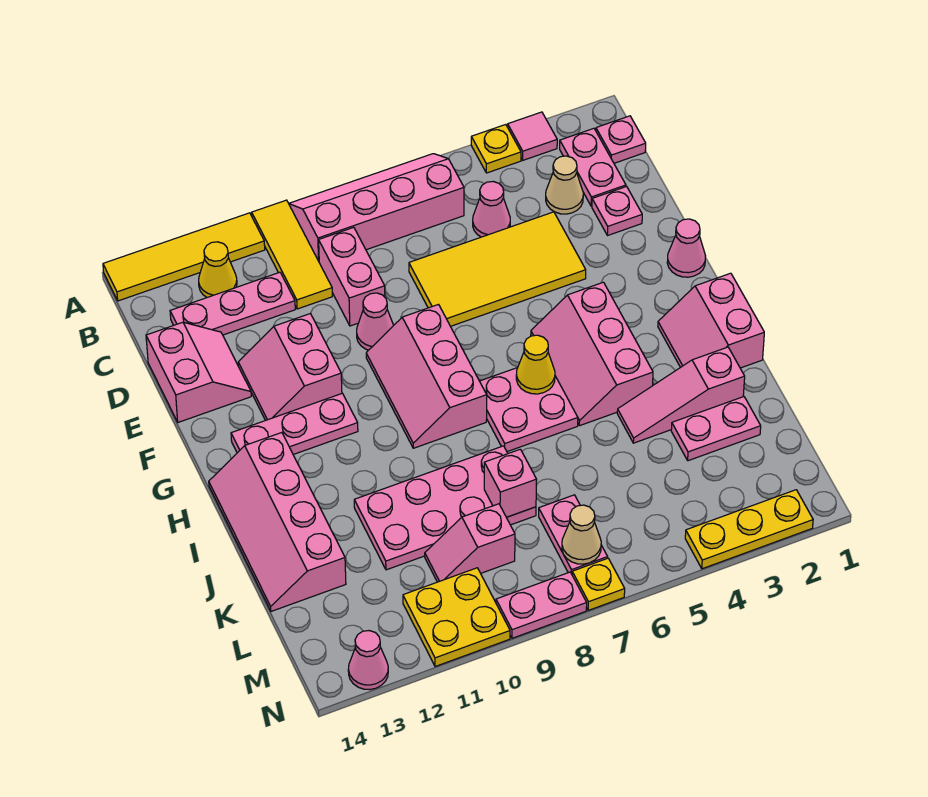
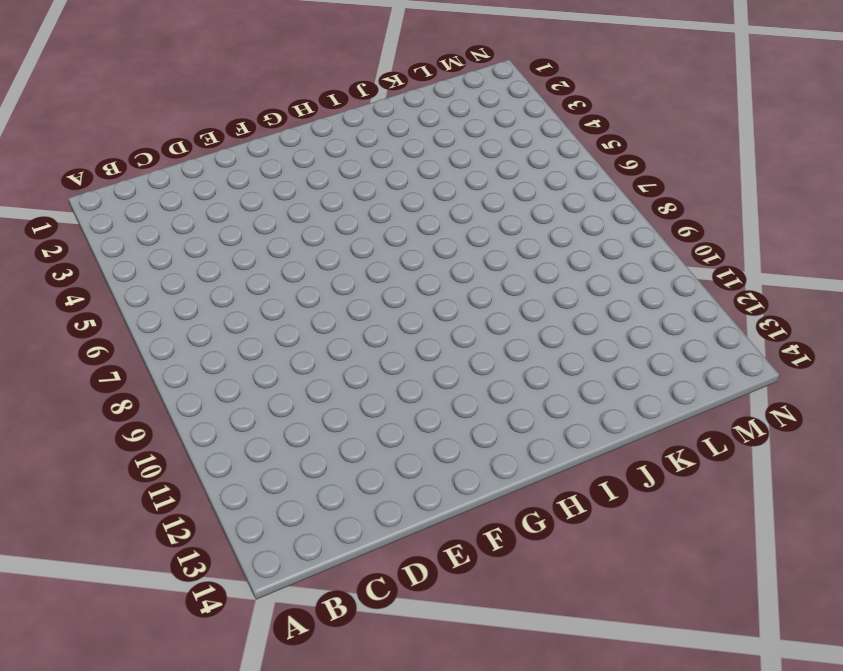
none -> pink 1x1 tile [508,112,557,160]
none -> yellow 1x1 plate [471,125,521,173]
none -> pink 2x4 slope [289,154,464,261]
none -> yellow 1x3 tile [252,200,332,309]

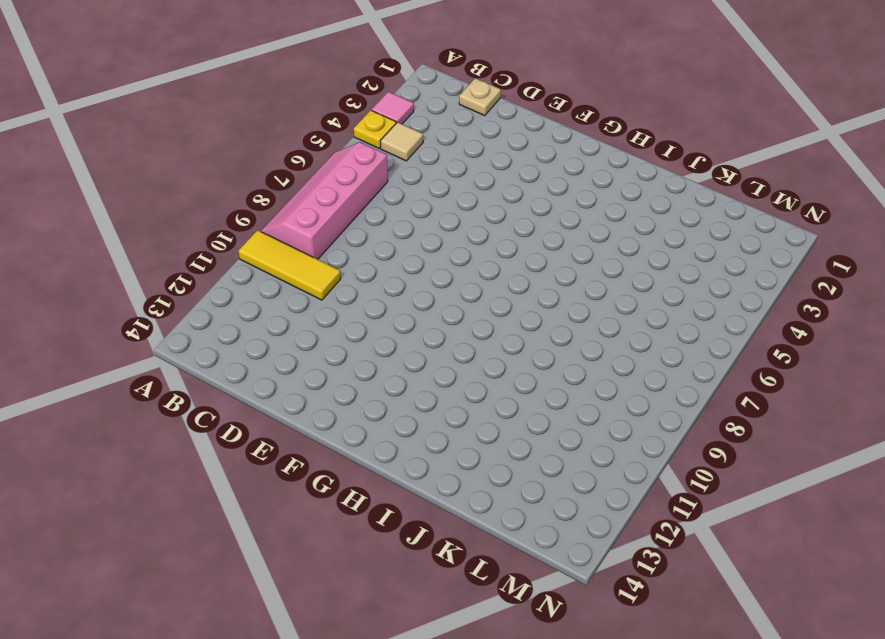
tan 1x1 tile [381,122,423,161] -> none
tan 1x1 plate [459,78,501,116] -> none
none -> yellow 1x4 tile [103,213,265,301]
none -> pink 1x1 plate [596,116,646,163]
none -> pink 1x2 plate [560,128,626,206]
none -> yellow 1x1 cone [199,242,237,297]

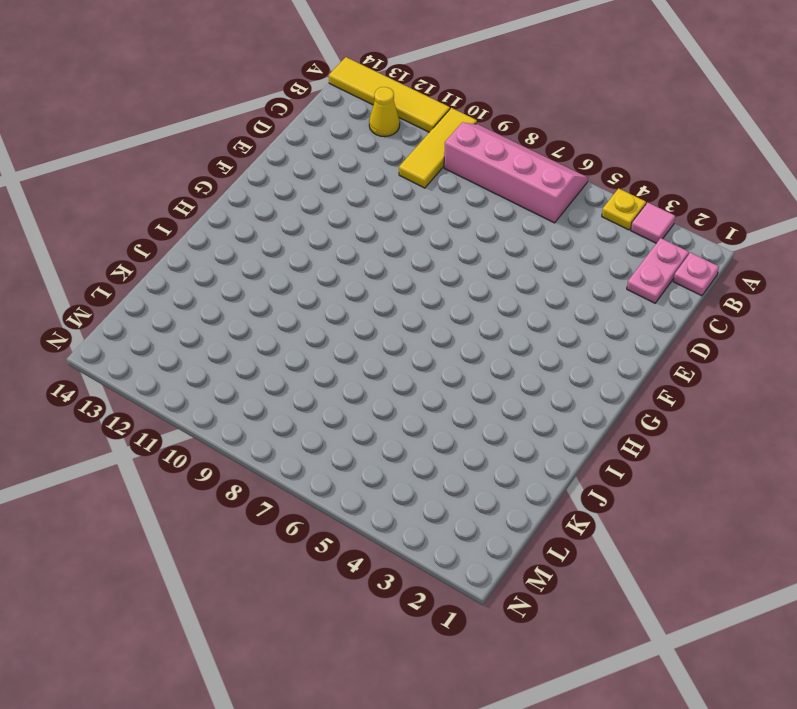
none -> tan 1x1 cone [546,156,583,214]
none -> pink 1x1 cone [473,182,510,237]
none -> pink 1x2 brick [319,227,385,326]
none -> pink 1x3 plate [170,272,295,335]

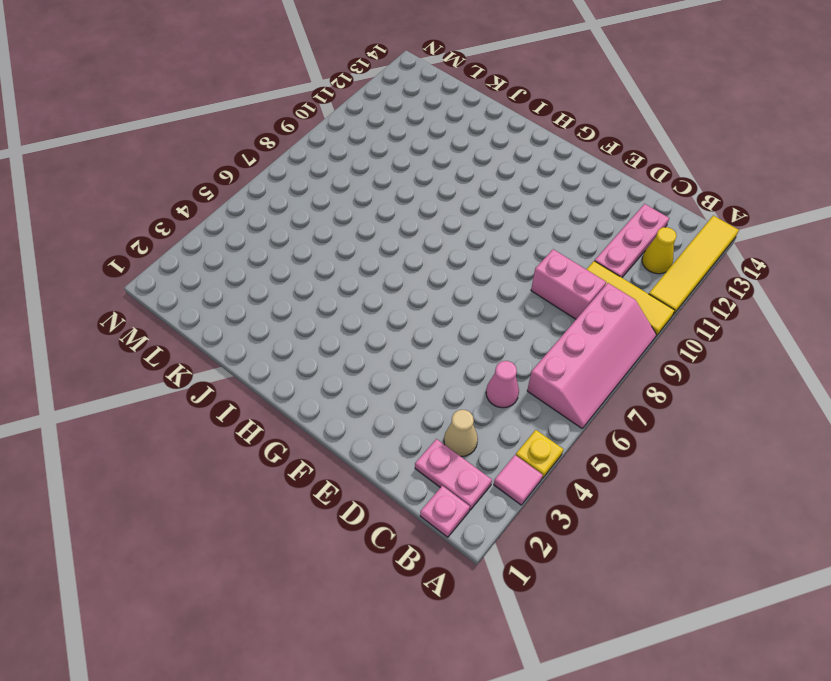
none -> pink 1x1 plate [592,187,642,236]
none -> yellow 2x4 tile [409,212,586,326]
none -> pink 2x2 slope [146,322,251,422]
none -> pink 1x1 cone [357,293,394,350]

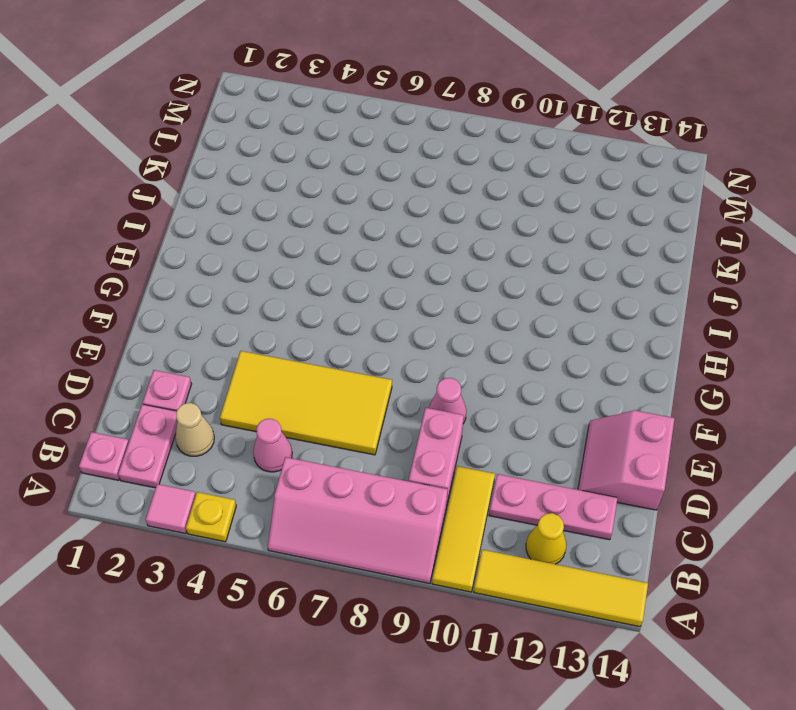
none -> pink 2x2 slope [238,313,342,420]
none -> pink 1x1 cone [667,219,705,277]
none -> pink 2x3 slope [366,305,487,448]
none -> pink 2x3 slope [531,282,653,426]

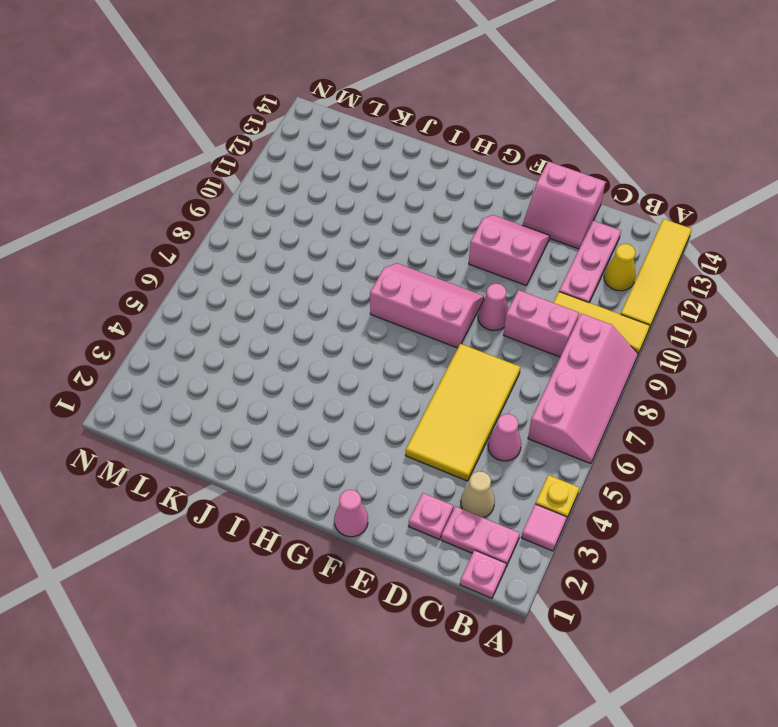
none -> pink 2x3 slope [531,282,653,426]
none -> pink 1x3 plate [231,393,358,454]
none -> pink 2x2 slope [658,273,764,368]
none -> pink 2x2 plate [480,368,578,452]

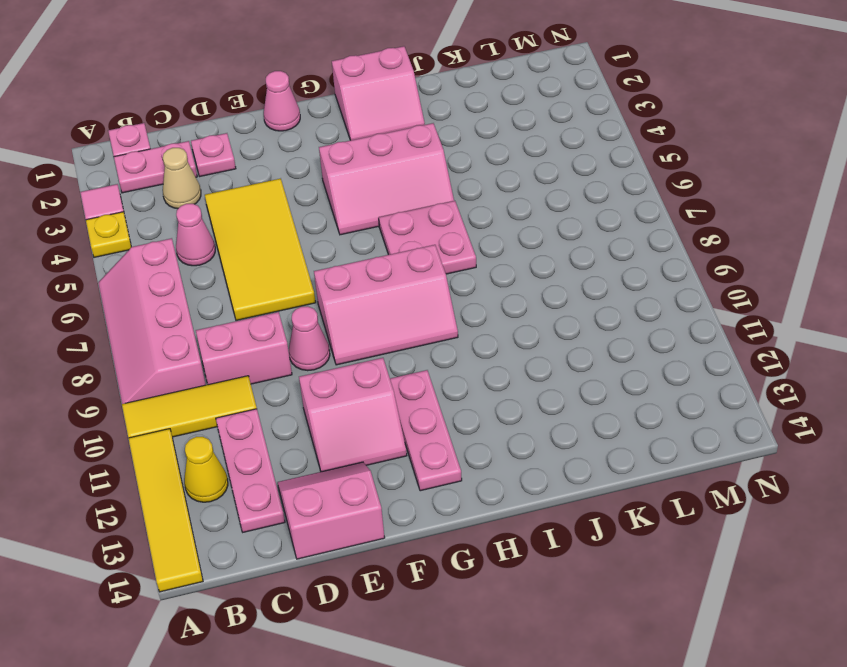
none -> pink 2x4 slope [209,433,346,611]
none -> pink 1x3 slope [617,347,745,443]
none -> pink 2x4 plate [354,446,536,570]
none -> pink 1x2 plate [671,397,761,461]

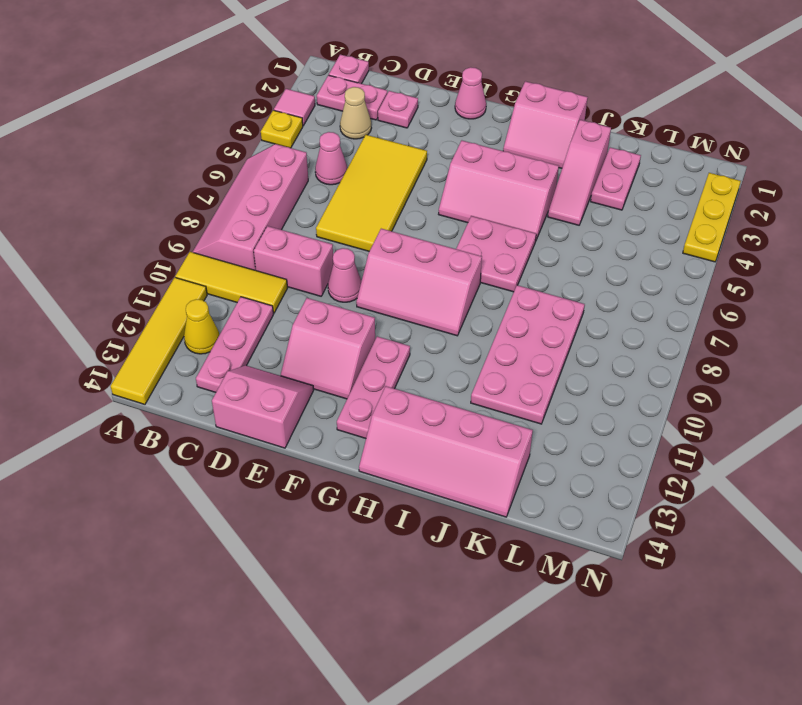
none -> pink 1x2 plate [539,495,608,574]
none -> pink 1x2 slope [425,504,515,582]
none -> yellow 2x2 plate [403,568,510,667]
none -> yellow 1x1 plate [572,558,625,610]

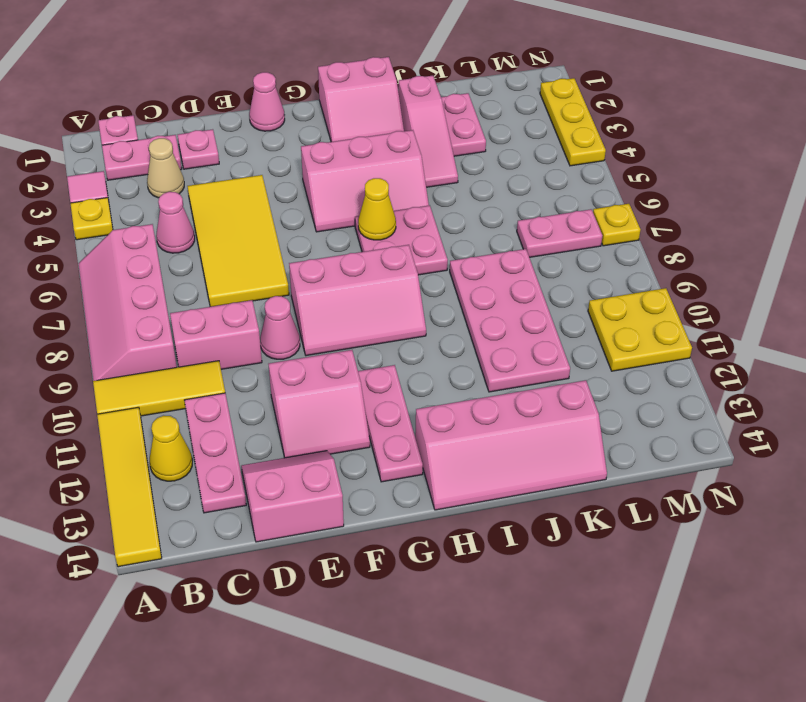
none -> pink 1x2 slope [425,504,515,582]
none -> pink 1x2 plate [496,572,587,638]
none -> pink 1x1 cone [348,631,388,690]
none -> pink 1x1 brick [484,449,537,517]

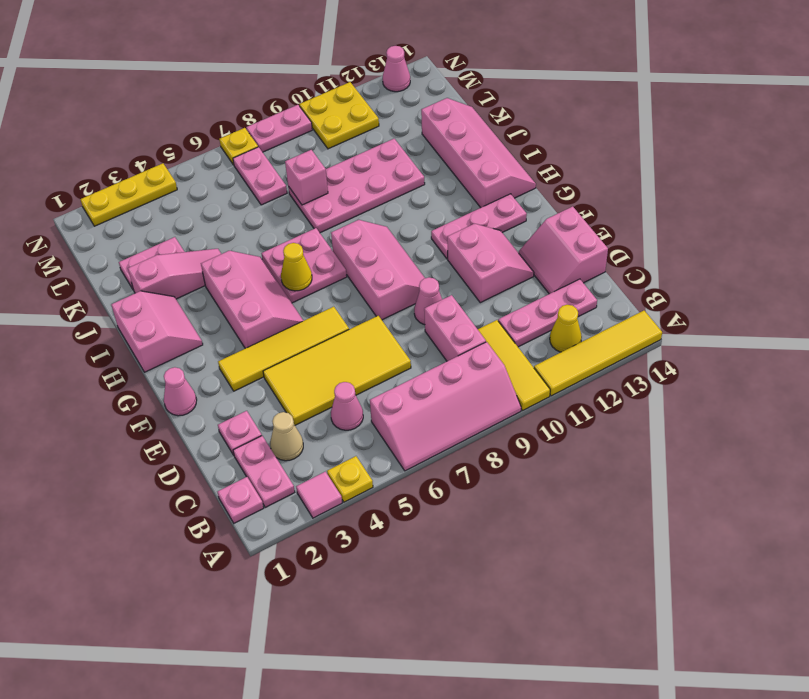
yellow 1x4 tile [218,307,349,391] -> none
none -> pink 1x2 slope [425,504,515,582]
none -> tan 1x1 cone [562,505,601,564]

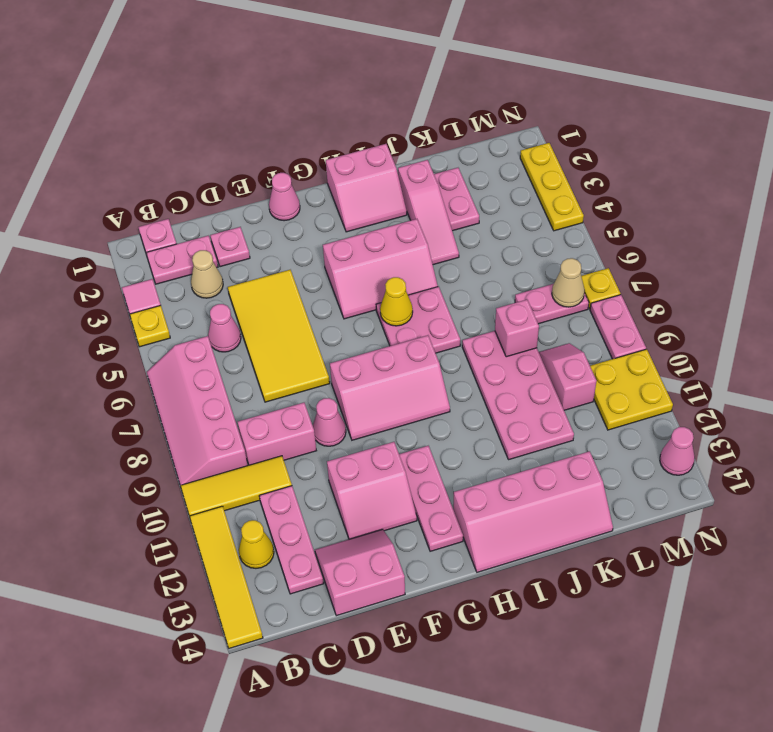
pink 1x2 slope [539,343,597,410] -> pink 1x2 slope turned to [425,504,515,582]

